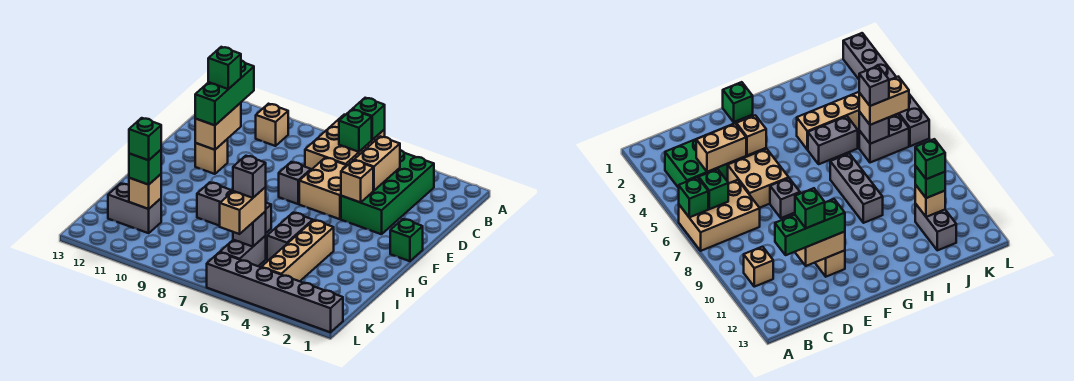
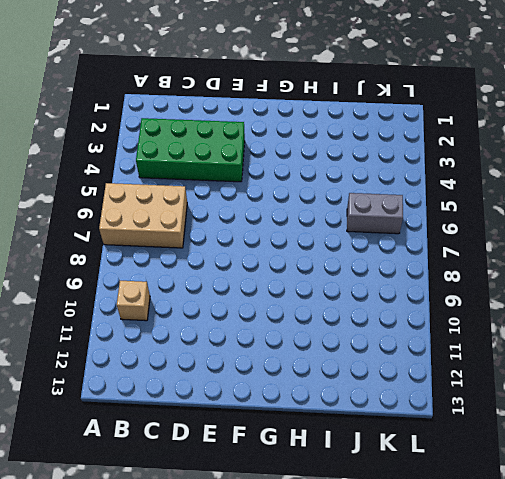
none -> tan 2x2 brick [299,158,347,219]
none -> grey 1x1 brick [279,162,311,204]
none -> tan 1x1 brick [195,139,228,174]

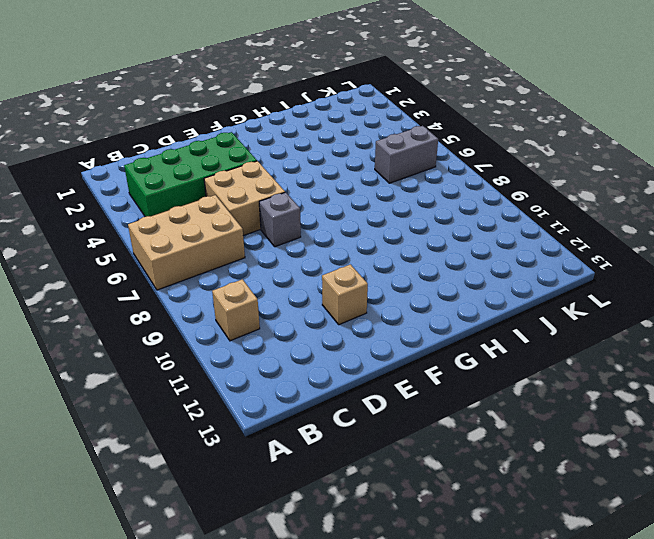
none -> green 1x1 brick [390,219,423,261]
none -> tan 1x4 brick [261,220,334,281]
none -> grey 1x2 brick [267,213,313,260]

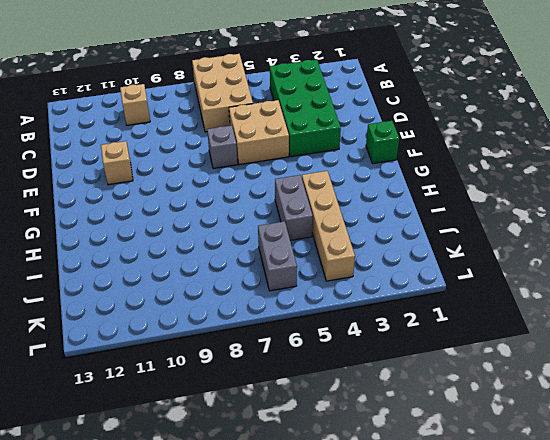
none -> grey 1x3 brick [197,182,271,233]
none -> grey 1x2 brick [108,184,161,233]
none -> grey 1x6 brick [207,252,343,332]

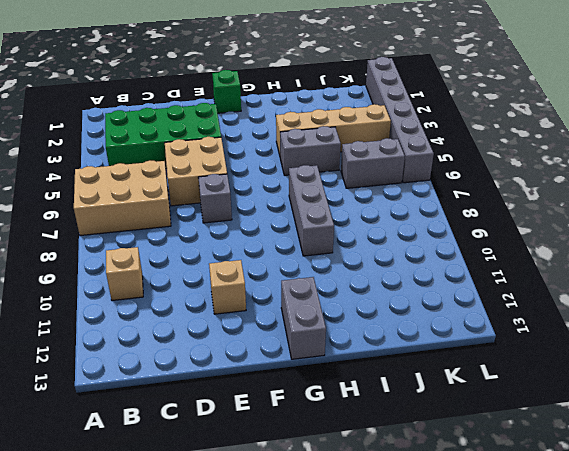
grey 1x2 brick [281,277,326,359] -> grey 1x2 brick moved to [108,184,161,233]
none -> green 1x1 brick [352,98,385,140]
none -> green 1x1 brick [339,110,372,152]
none -> tan 1x2 brick [355,136,400,191]

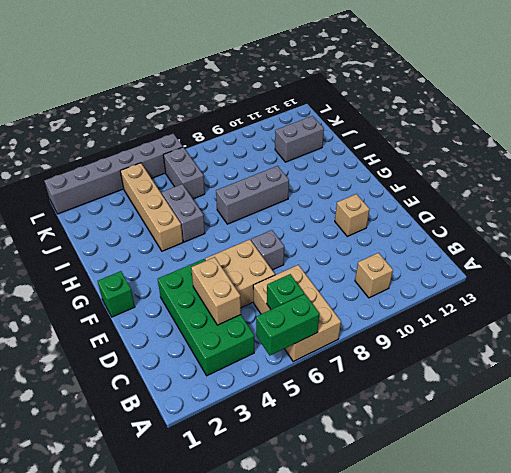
green 1x2 brick [256,294,320,355] -> green 1x1 brick [352,98,385,140]
none -> tan 1x2 brick [195,103,241,150]
none -> tan 1x1 brick [341,160,373,202]
none -> grey 1x1 brick [233,212,266,247]

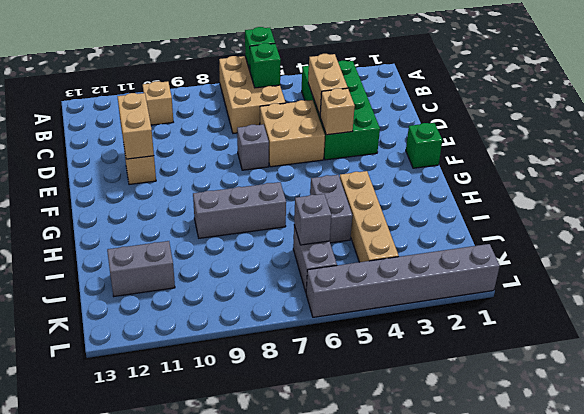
none -> tan 1x1 brick [129,174,161,209]
none -> green 1x3 brick [195,60,254,125]
none -> tan 1x2 brick [220,187,266,234]

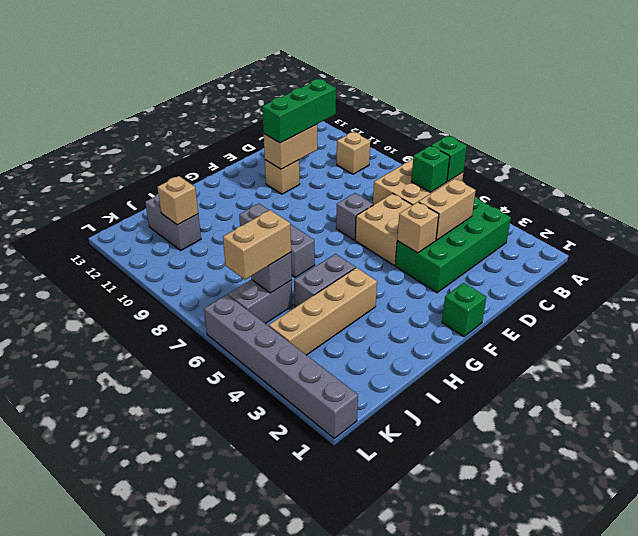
none -> green 1x1 brick [129,150,161,185]
none -> green 1x1 brick [208,47,241,89]
none -> grey 1x1 brick [233,156,266,198]

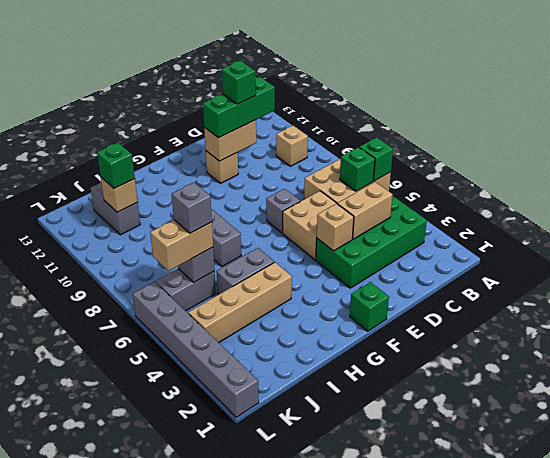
none -> green 1x1 brick [129,118,161,160]

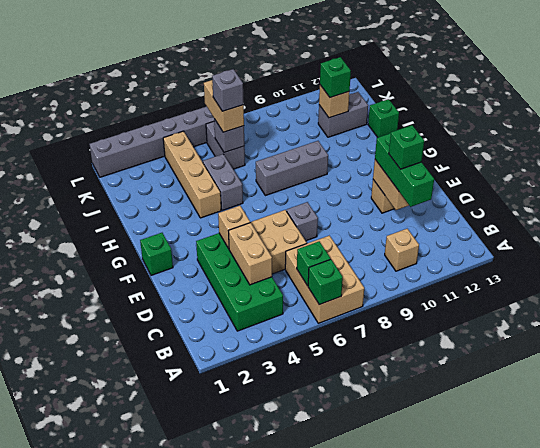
green 1x1 brick [368,99,399,137] -> green 1x1 brick moved to [129,118,161,160]

